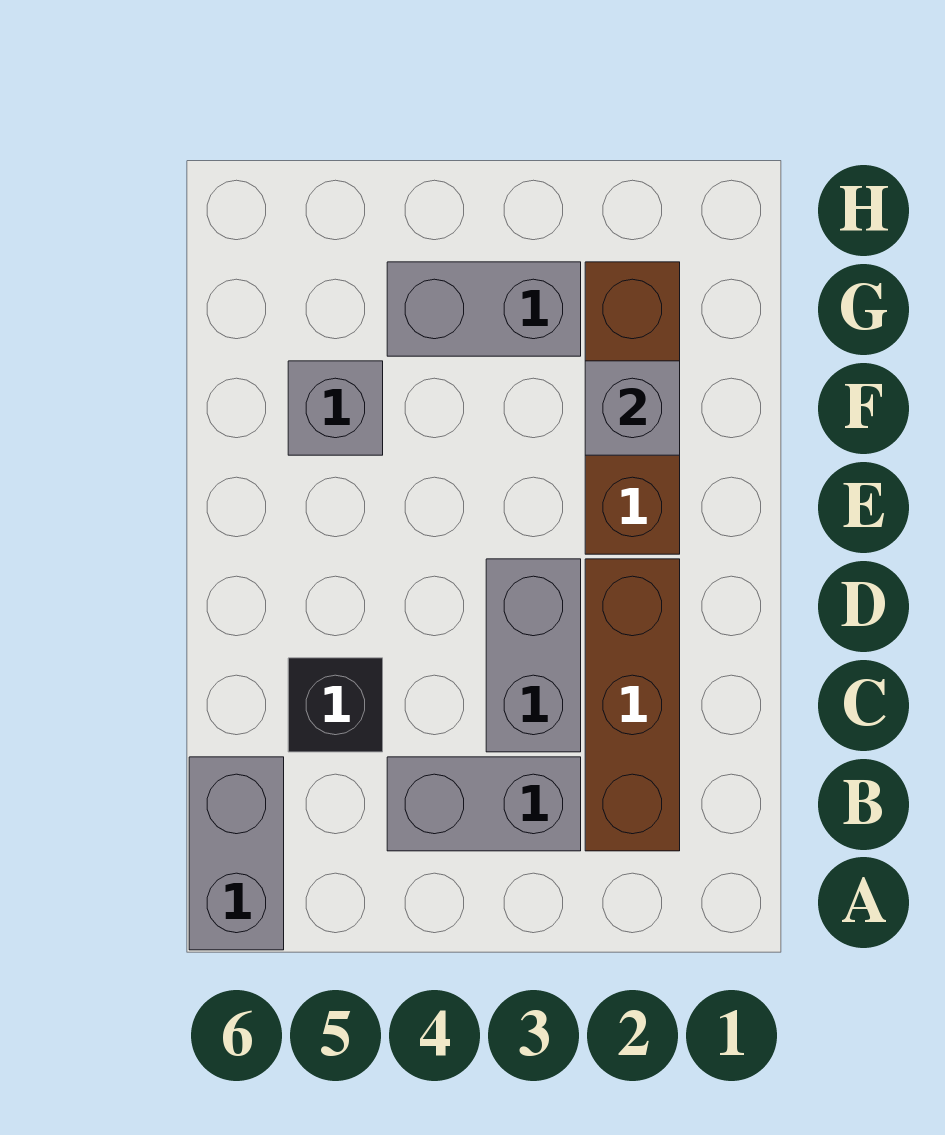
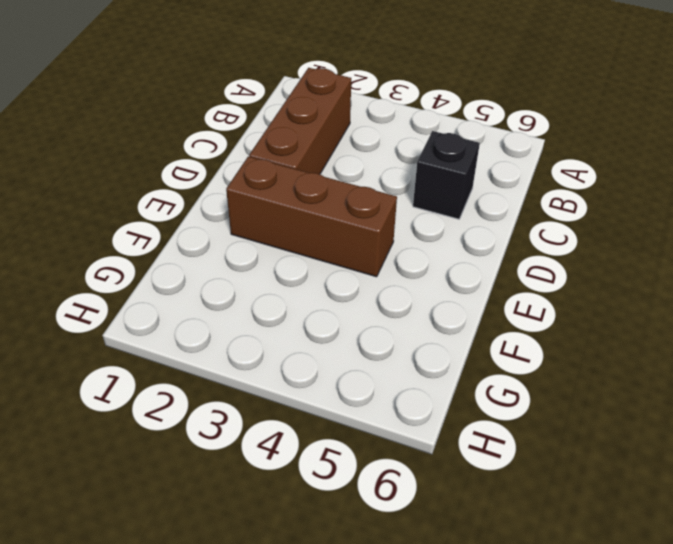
brown 1x3 brick [226,157,397,277] -> brown 1x3 brick turned to [585,262,680,554]
none -> grey 1x2 brick [189,757,284,950]
none -> grey 1x2 brick [387,757,581,851]

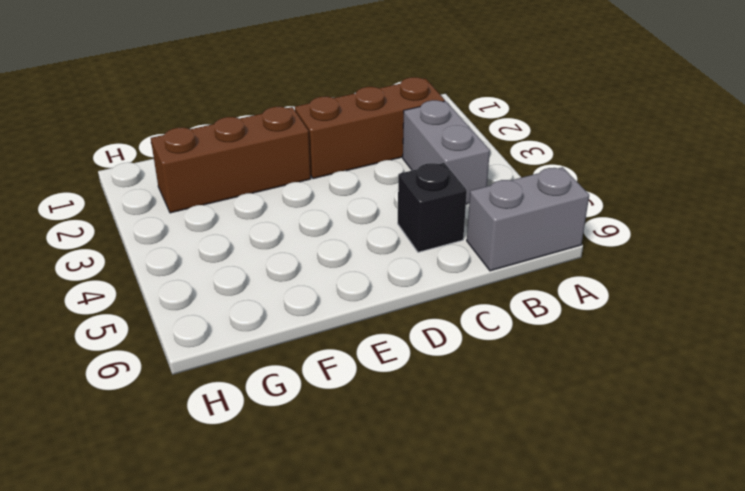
none -> grey 1x2 brick [486,559,581,752]
none -> grey 1x1 brick [288,361,383,455]

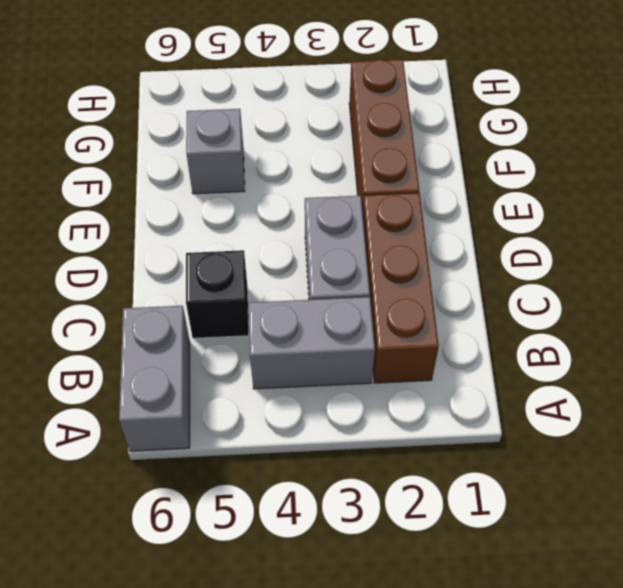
none -> grey 1x2 brick [387,262,581,356]
none -> grey 1x1 brick [585,361,680,455]

